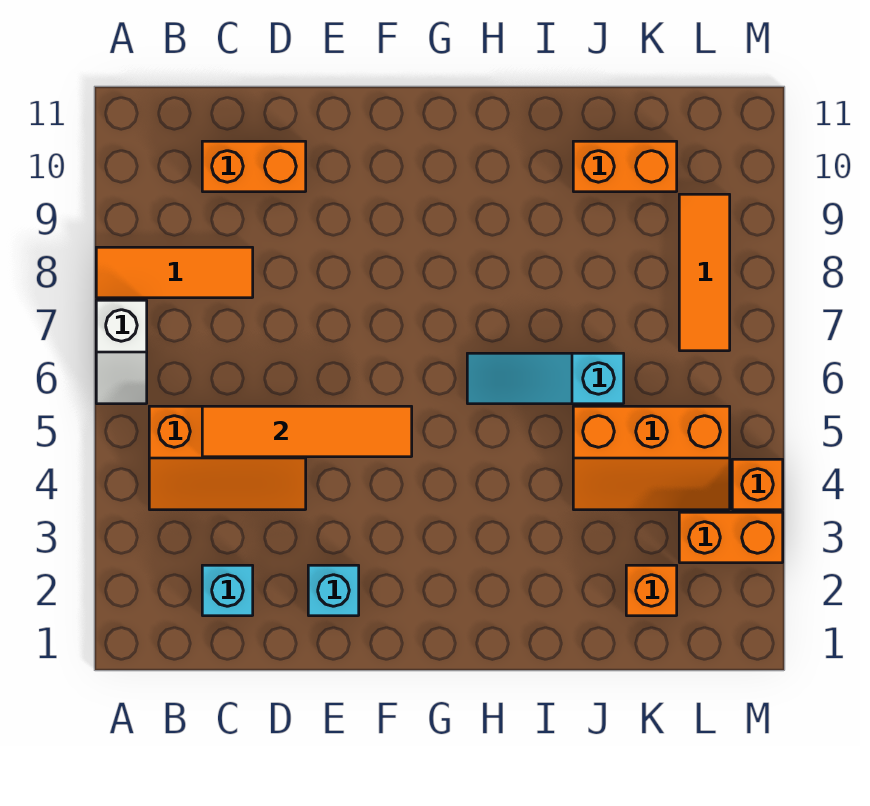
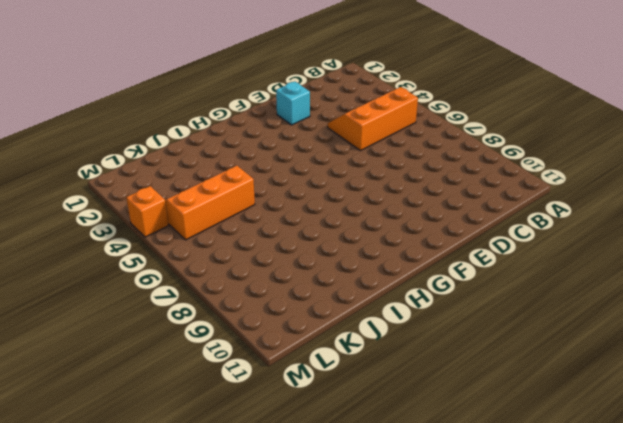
none -> white 1x2 slope [96,300,147,404]
none -> orange 1x3 tile [96,247,253,298]
none -> cyan 1x1 brick [202,565,253,616]

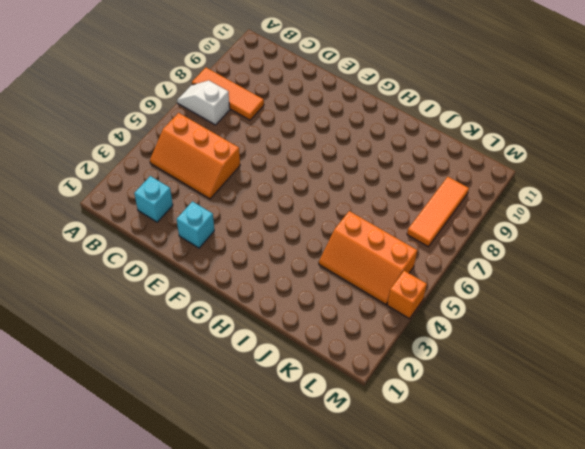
white 1x2 slope [177,81,230,125] -> white 1x2 slope turned to [96,300,147,404]
none -> orange 1x2 brick [202,141,306,192]
none -> cyan 1x3 slope [467,353,624,404]
none -> orange 1x2 brick [573,141,677,192]

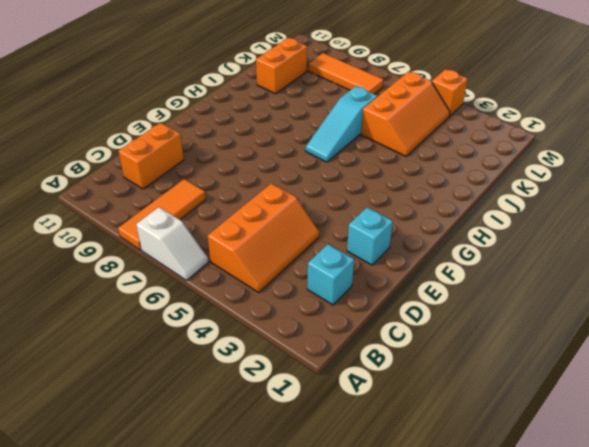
none -> orange 1x1 brick [626,565,677,616]
none -> orange 1x2 brick [679,512,783,563]
none -> orange 1x4 tile [202,406,412,457]

